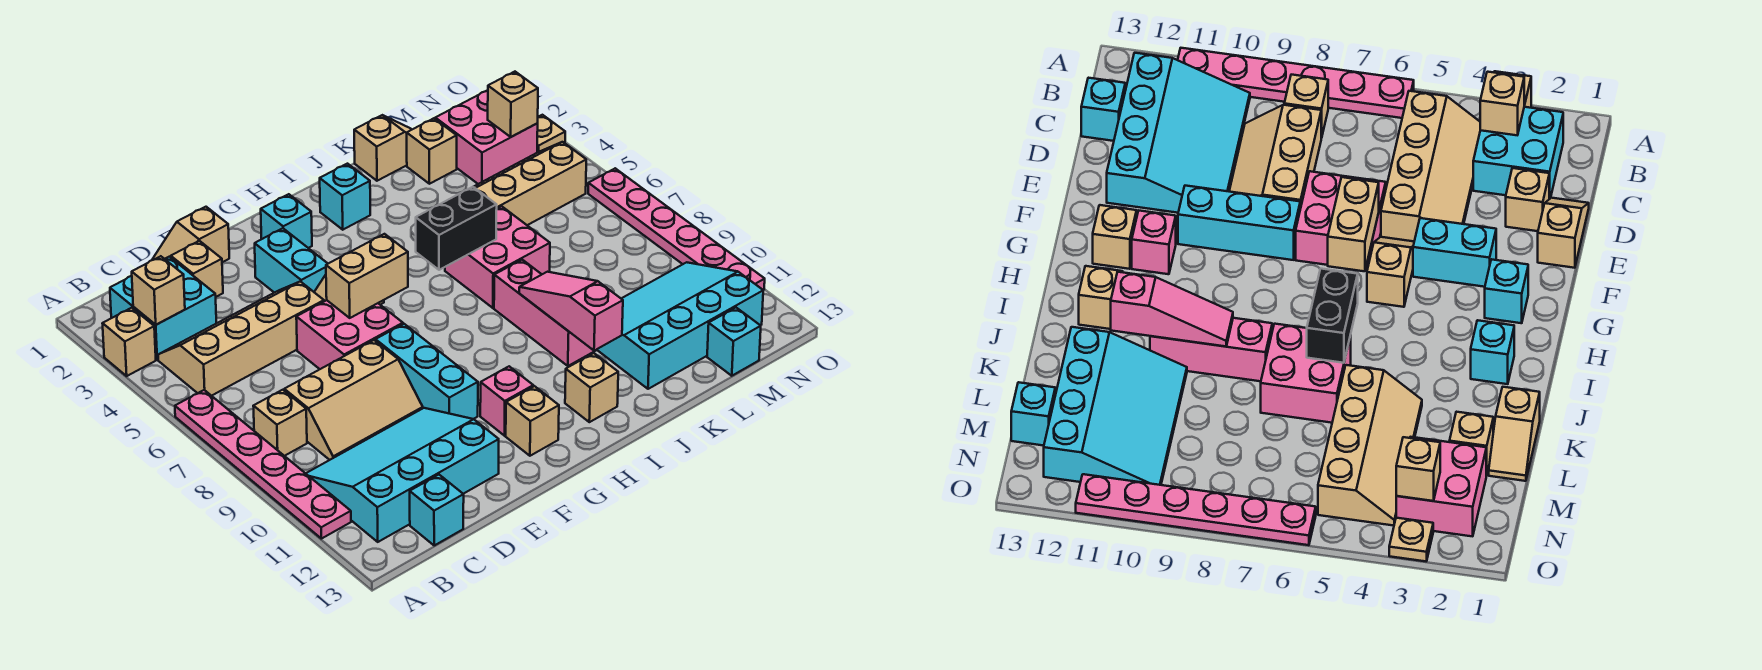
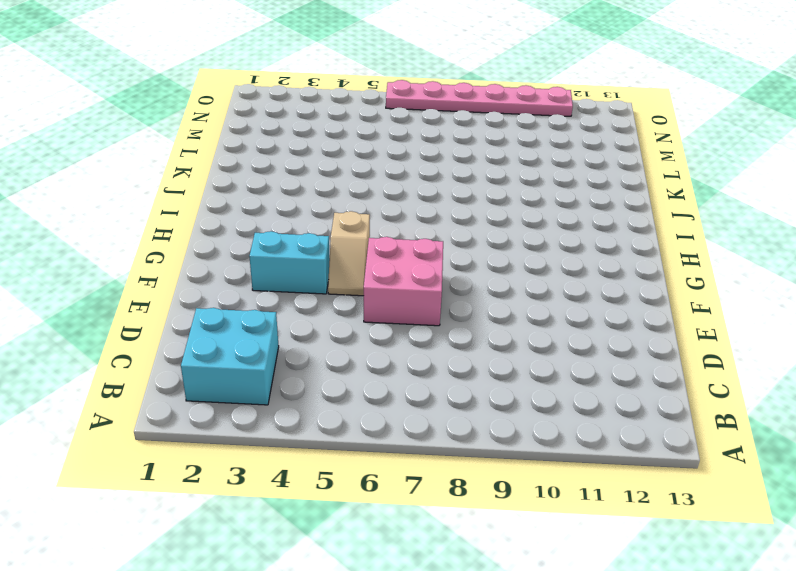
none -> tan 1x1 brick [102,308,156,376]
none -> pink 1x6 plate [175,390,351,539]
none -> tan 2x4 slope [158,281,324,396]
none -> tan 1x1 brick [253,390,307,456]

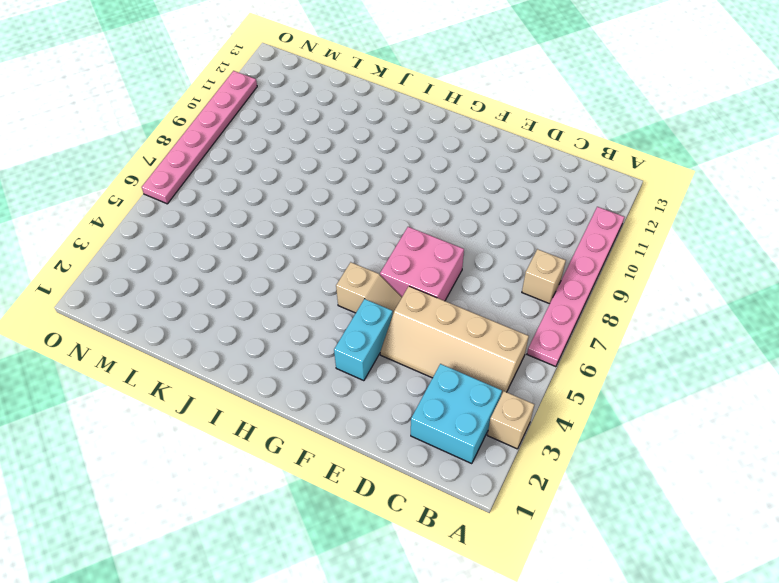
none -> cyan 3x4 slope [306,408,499,542]
none -> tan 2x3 slope [284,340,423,460]
none -> cyan 1x1 brick [410,475,464,545]
none -> tan 1x2 slope [152,207,229,262]

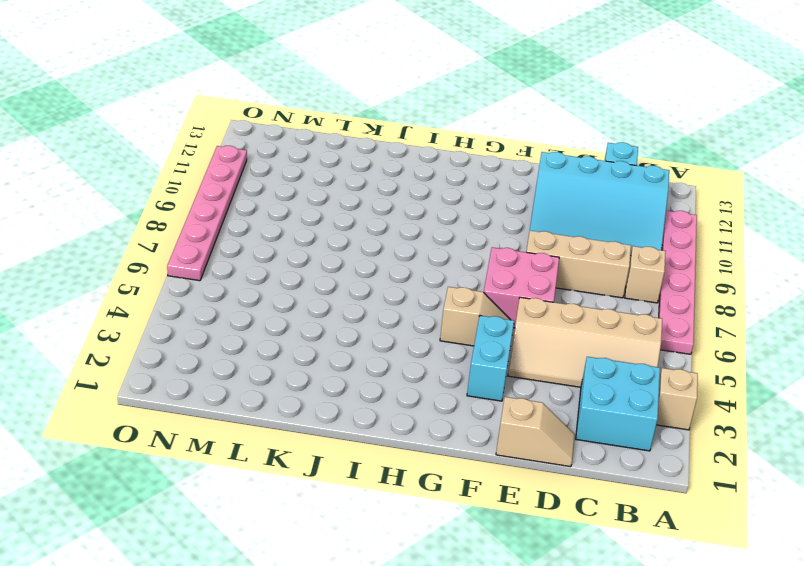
none -> tan 1x1 brick [171,241,223,297]
none -> cyan 1x3 brick [376,324,478,419]
none -> cyan 1x1 brick [261,194,312,248]
none -> pink 1x1 brick [480,366,533,436]

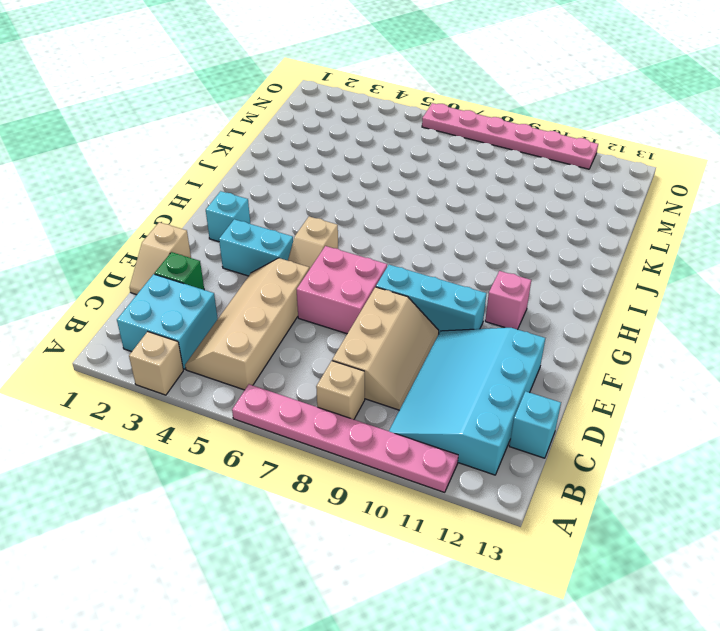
green 1x1 brick [155,252,204,290] -> tan 1x1 brick [171,241,223,297]
none -> tan 1x1 brick [506,386,559,456]
none -> cyan 1x1 brick [320,164,370,230]
none -> tan 1x1 brick [565,353,618,422]
none -> pink 2x2 brick [445,206,550,308]

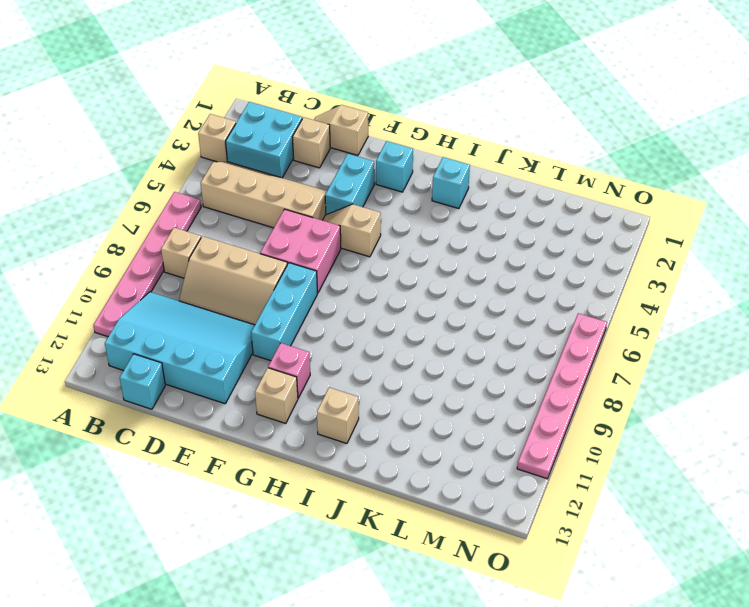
none -> pink 2x2 brick [445,206,550,308]
none -> pink 1x3 brick [494,260,596,366]
none -> tan 1x2 slope [354,115,412,181]
none -> tan 2x4 slope [474,142,586,225]

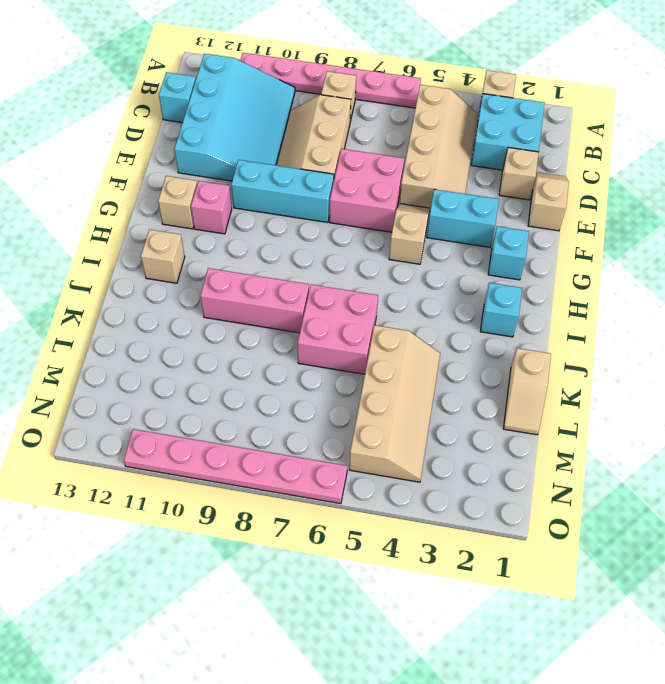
none -> cyan 3x4 slope [597,262,763,389]
none -> tan 1x1 brick [407,118,457,184]
none -> pink 2x2 brick [435,90,538,184]
none -> cyan 1x1 brick [707,308,761,376]

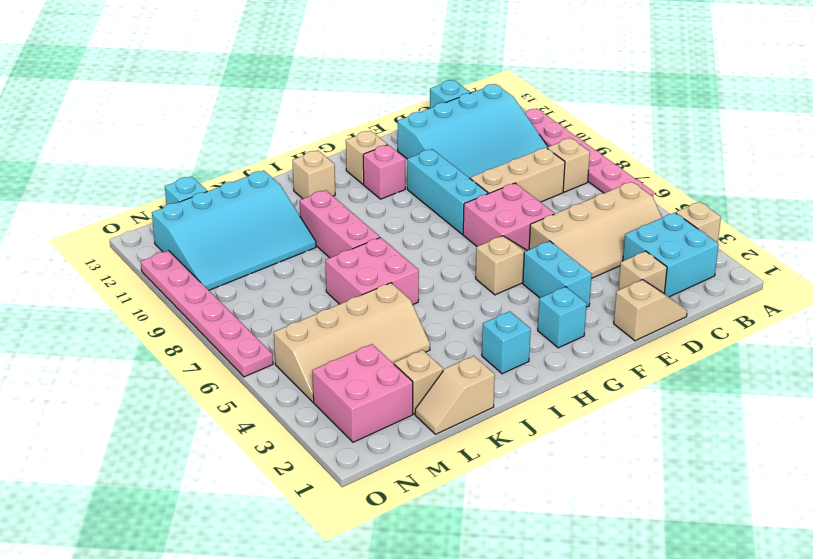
none -> tan 1x1 plate [537,115,565,152]
none -> tan 1x1 brick [132,256,185,325]
none -> tan 1x2 brick [326,234,408,318]
none -> black 1x2 brick [416,187,497,270]

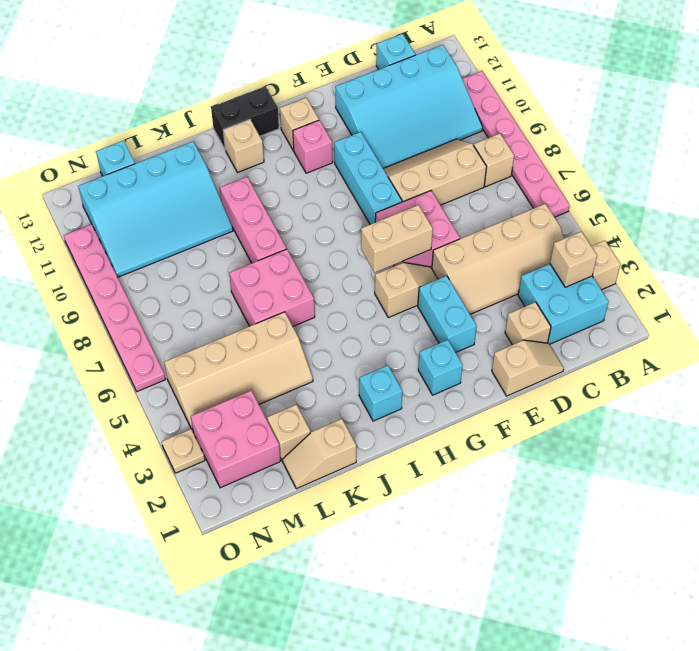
black 1x2 brick [211,86,279,149] -> black 1x2 brick moved to [416,187,497,270]
none -> pink 1x3 slope [519,272,623,351]
none -> tan 1x1 brick [488,72,538,137]

